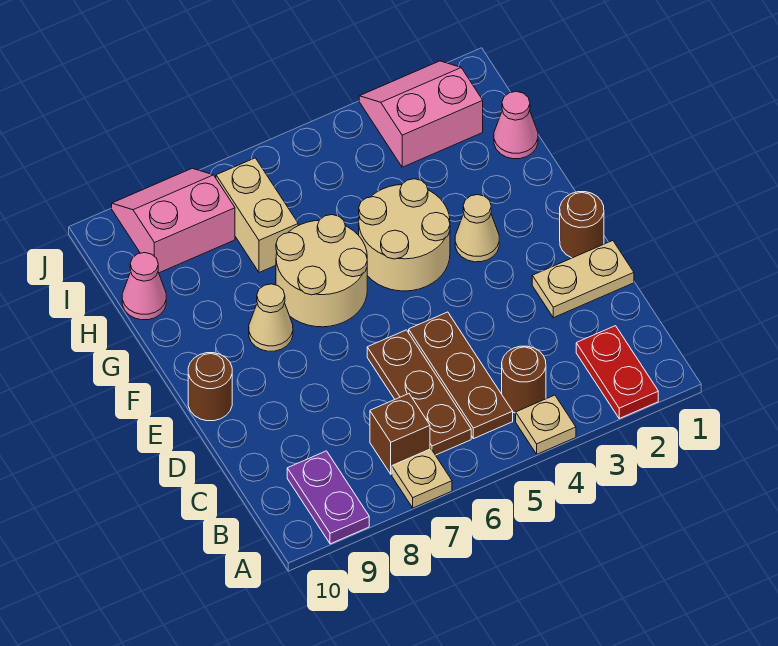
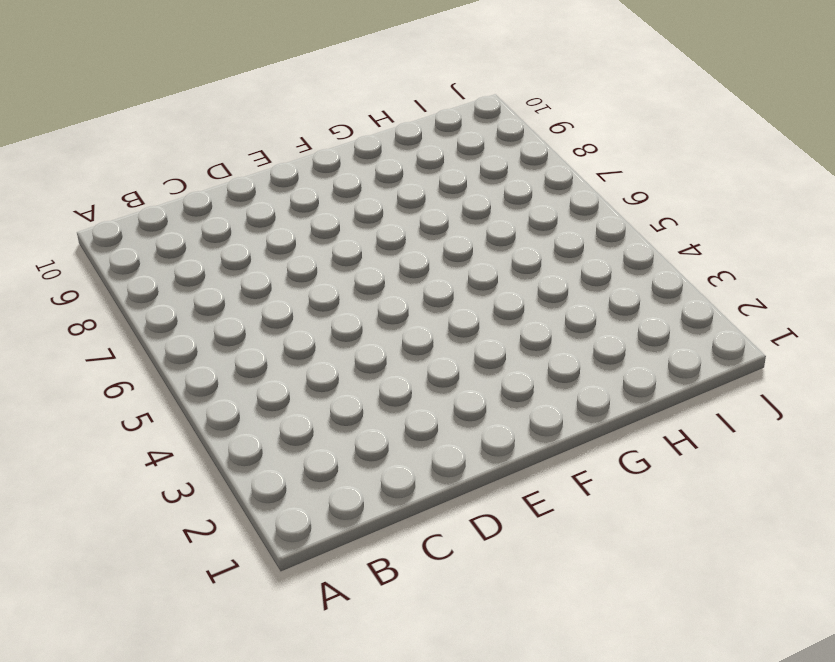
none -> red 1x2 plate [576,326,658,418]
none -> tan 1x1 plate [516,395,576,454]
none -> tan 1x1 plate [392,449,452,508]

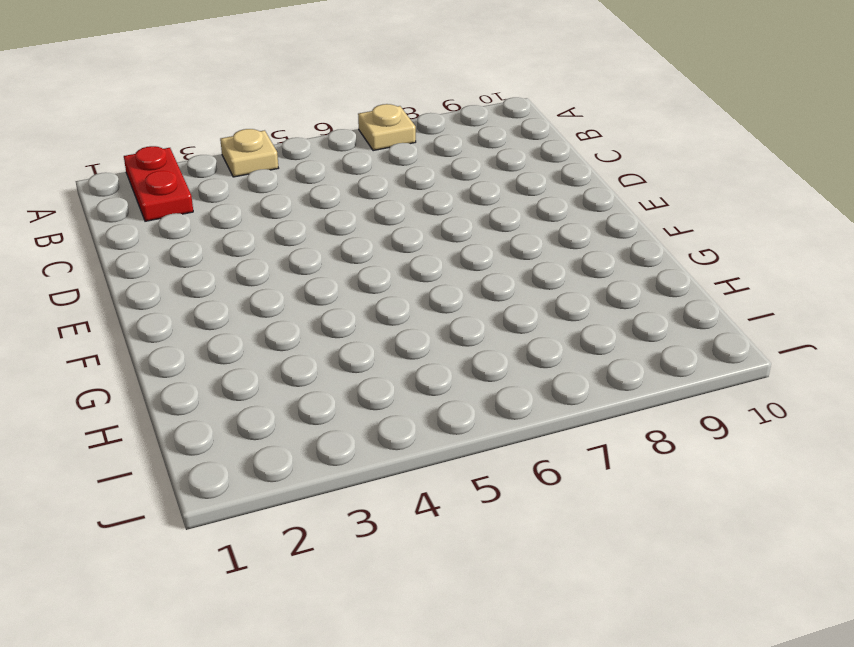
none -> purple 1x2 plate [287,451,369,544]
none -> brown 1x1 round brick [502,346,546,413]
none -> brown 1x3 plate [409,312,513,439]

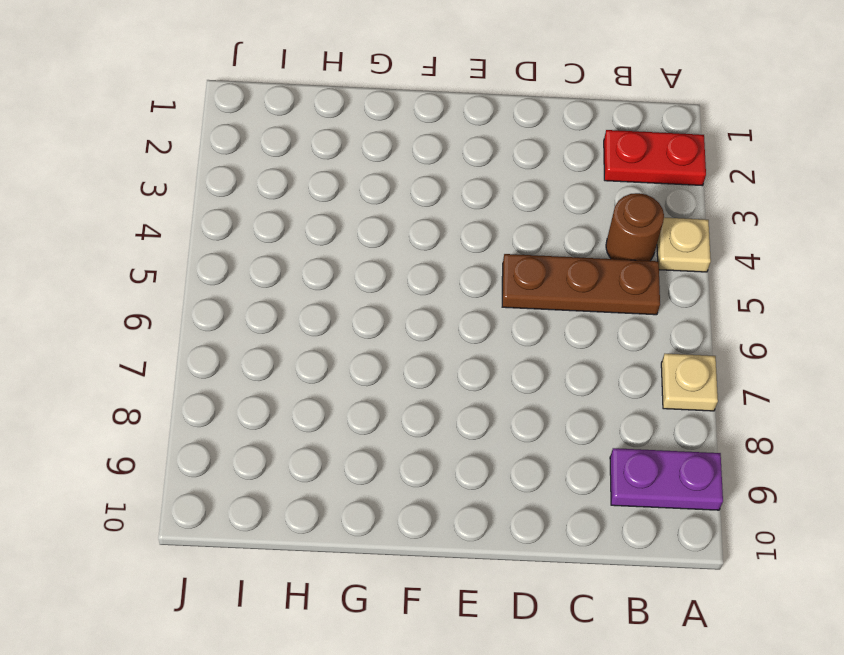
none -> brown 1x3 plate [367,330,471,455]
none -> brown 1x1 brick [370,394,430,474]
none -> tan 1x2 plate [532,241,634,318]

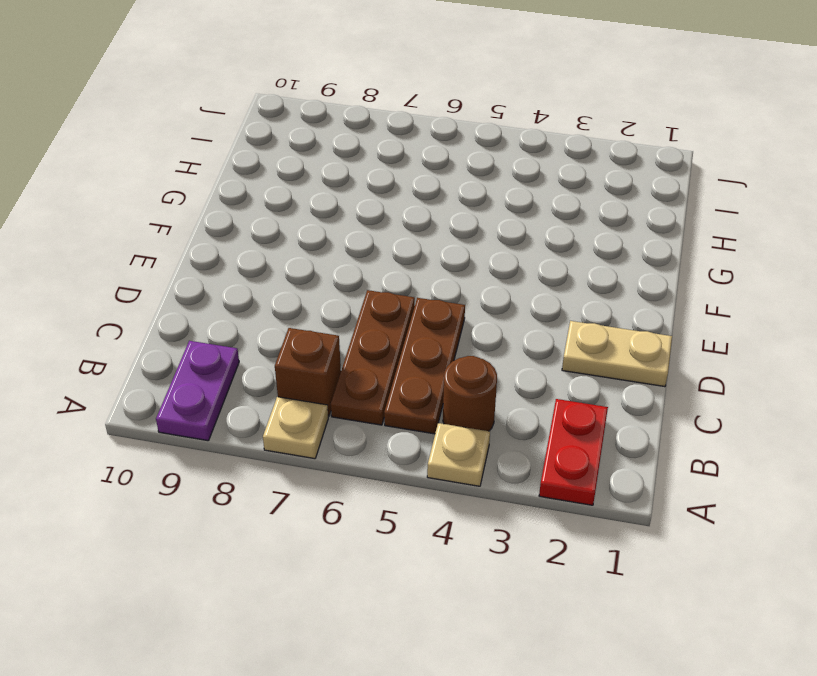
none -> brown 1x1 round brick [560,192,604,258]
none -> brown 1x1 round brick [188,353,232,421]
none -> tan 1x1 cone [455,195,499,262]

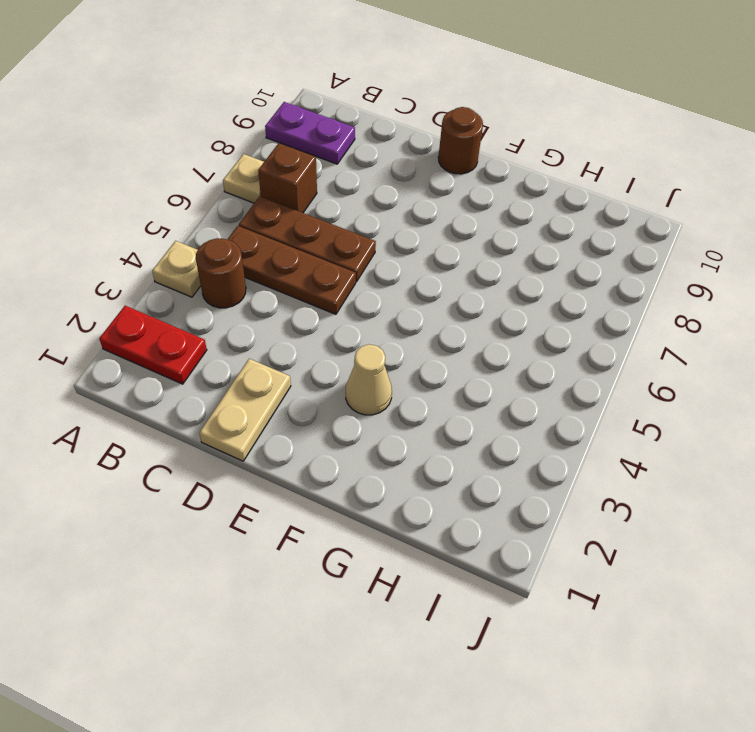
none -> brown 1x1 round brick [560,192,604,258]
none -> tan 2x2 round brick [359,179,450,291]
none -> tan 2x2 round brick [276,215,367,327]

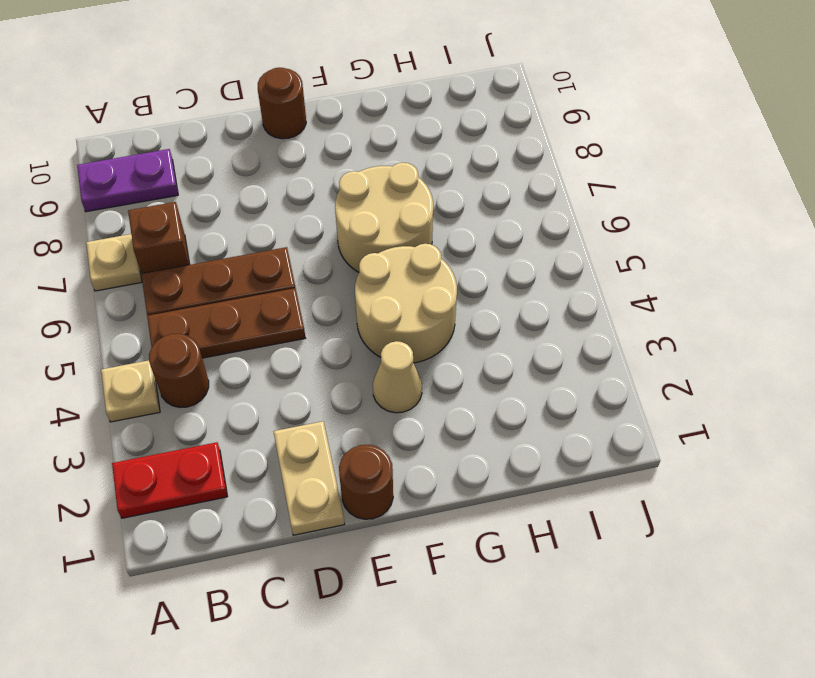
none -> tan 1x1 cone [249,284,293,351]
none -> pink 1x1 cone [494,91,538,159]
none -> tan 1x2 brick [216,158,298,273]

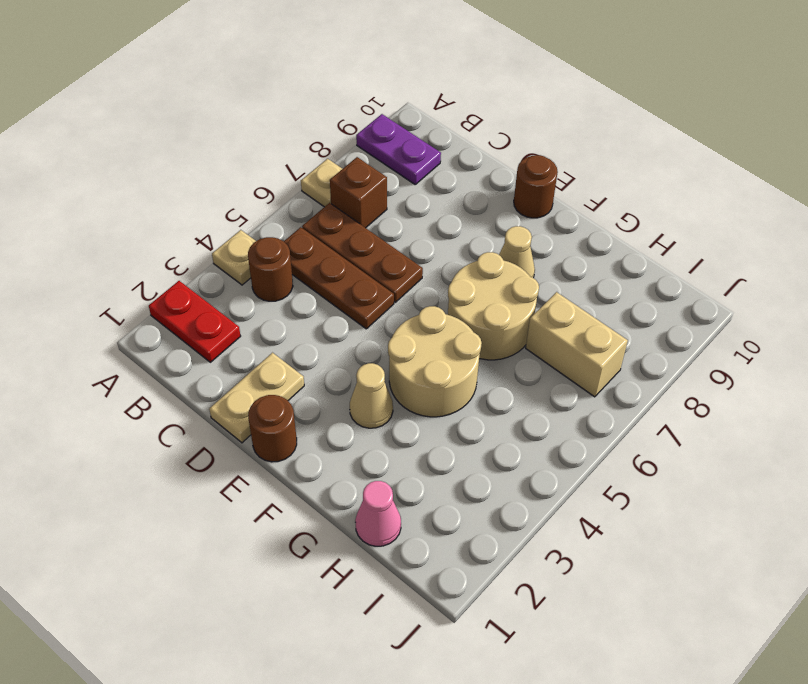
none -> pink 1x1 cone [122,253,166,320]
none -> pink 2x2 slope [359,61,483,167]
none -> pink 2x2 slope [112,168,235,273]

